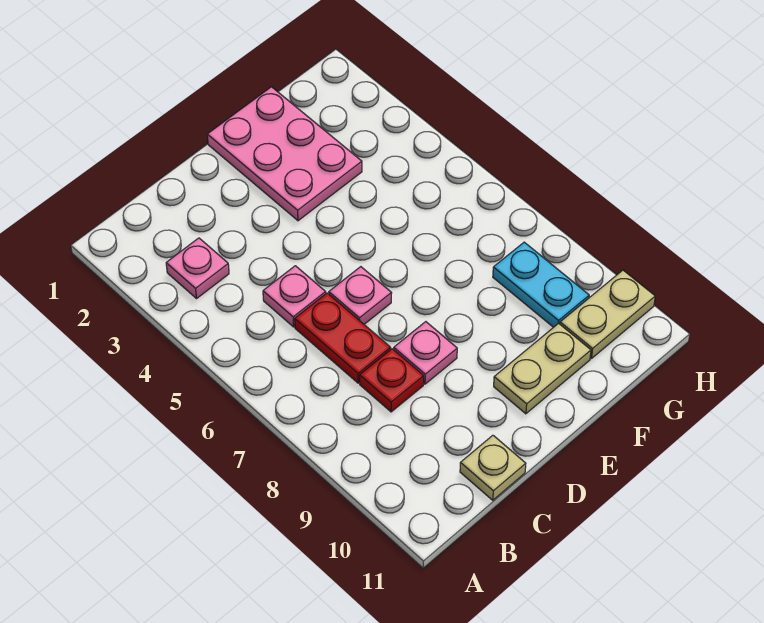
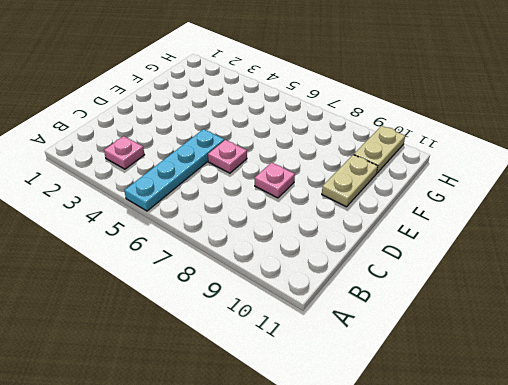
cyan 1x4 plate [124,129,224,211] -> pink 1x1 plate [263,266,326,327]
none -> red 1x2 plate [295,293,391,383]
none -> red 1x1 plate [360,349,424,412]

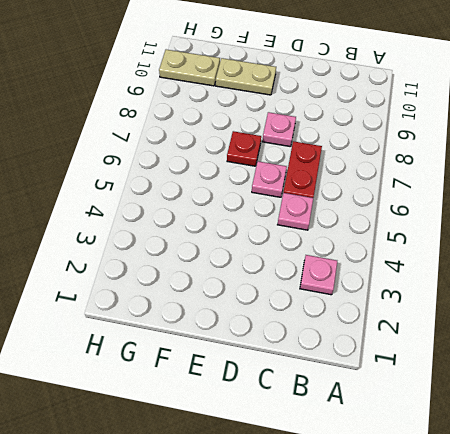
red 1x1 plate [227,131,261,166] -> red 1x1 plate moved to [360,349,424,412]
none -> tan 1x1 plate [460,435,526,500]
none -> pink 2x3 plate [207,87,362,221]

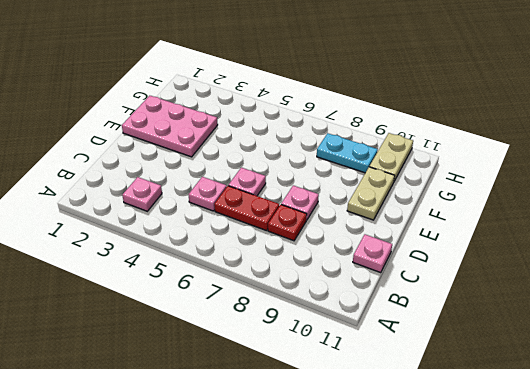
pink 1x1 plate [353,234,392,273] -> tan 1x1 plate [460,435,526,500]

